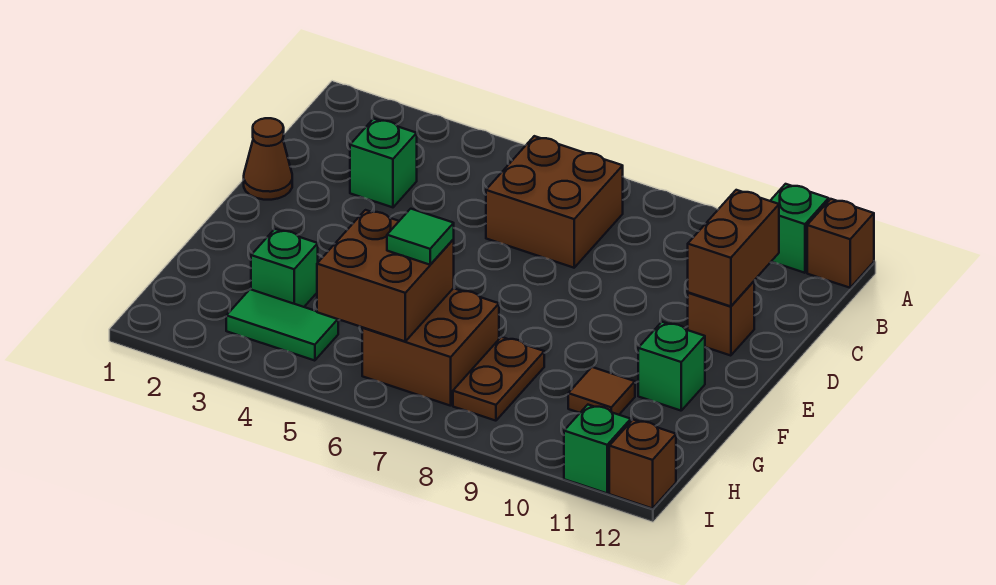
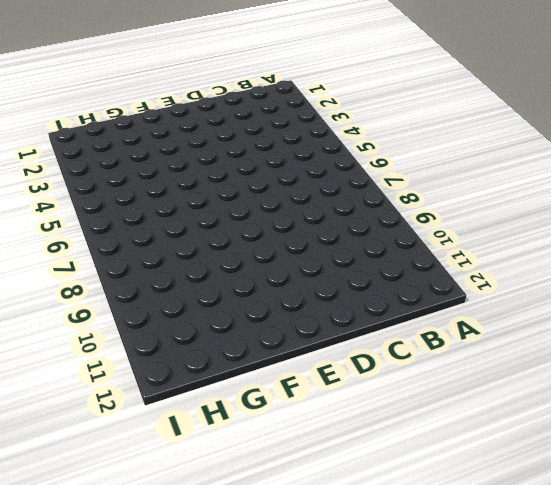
none -> green 1x1 brick [770,184,829,273]
none -> brown 1x1 brick [807,199,874,288]
none -> brown 2x2 brick [486,136,623,268]

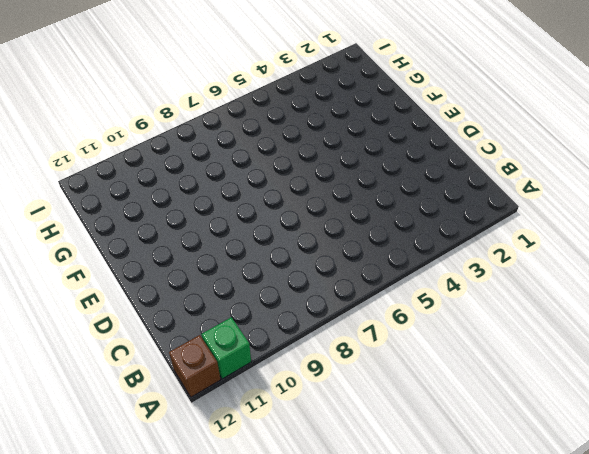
none -> brown 2x2 brick [486,136,623,268]
none -> green 1x1 brick [350,119,417,207]
none -> brown 1x1 cone [244,118,292,200]

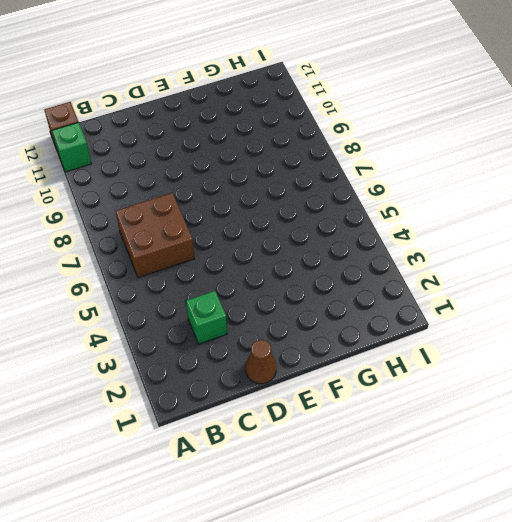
none -> brown 1x1 brick [688,281,754,356]
none -> green 1x1 brick [638,322,705,411]
none -> green 1x1 brick [251,229,318,307]

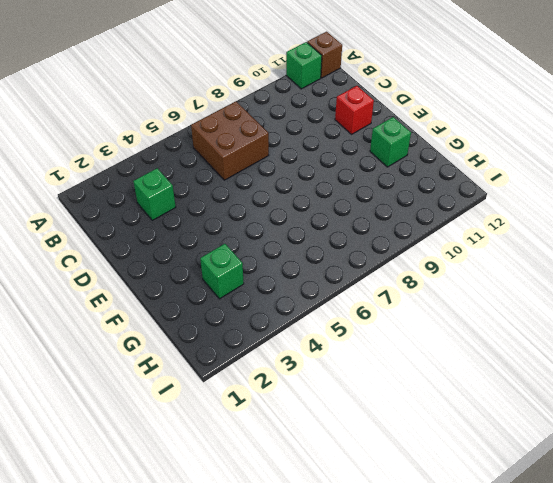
red 1x1 brick [335,86,374,134] -> brown 1x1 brick [688,281,754,356]
none -> brown 1x1 cone [244,118,292,200]
none -> brown 2x2 brick [362,288,499,406]
none -> brown 1x2 plate [453,337,544,421]

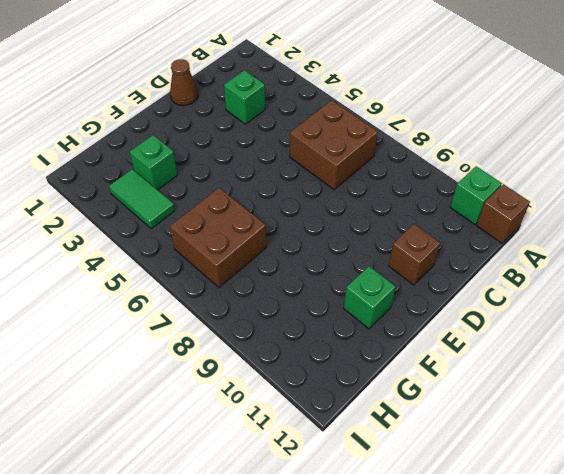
none -> brown 1x2 plate [453,337,544,421]
none -> brown 1x1 tile [568,367,635,415]
none -> green 1x1 brick [564,405,631,493]

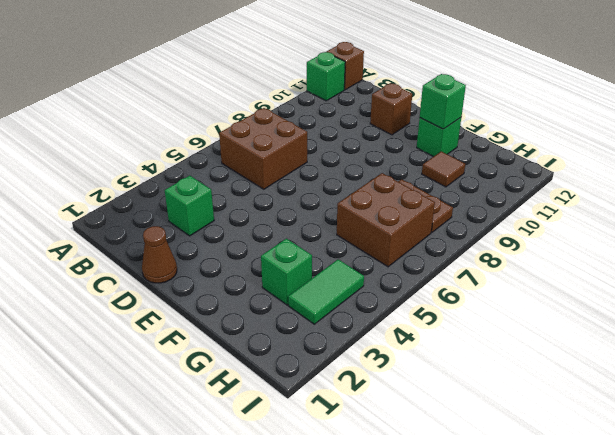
green 1x1 brick [420,74,466,129] -> green 1x1 brick moved to [564,405,631,493]
none -> brown 1x1 brick [609,420,676,509]
none -> brown 1x2 brick [688,190,779,306]
none -> brown 2x2 brick [317,210,454,341]

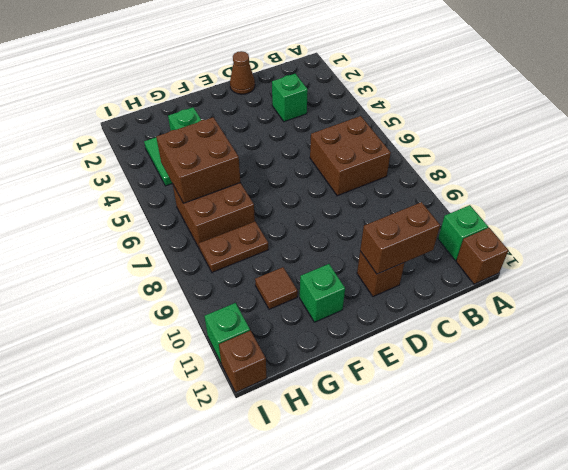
none -> green 1x1 tile [387,209,454,265]

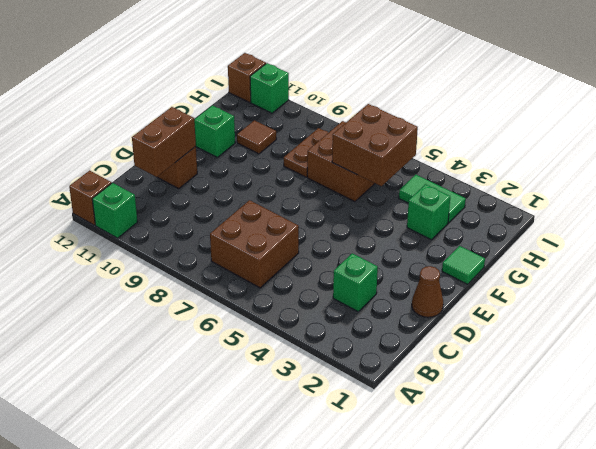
green 1x1 tile [442,246,485,284] -> green 1x1 tile moved to [387,209,454,265]

